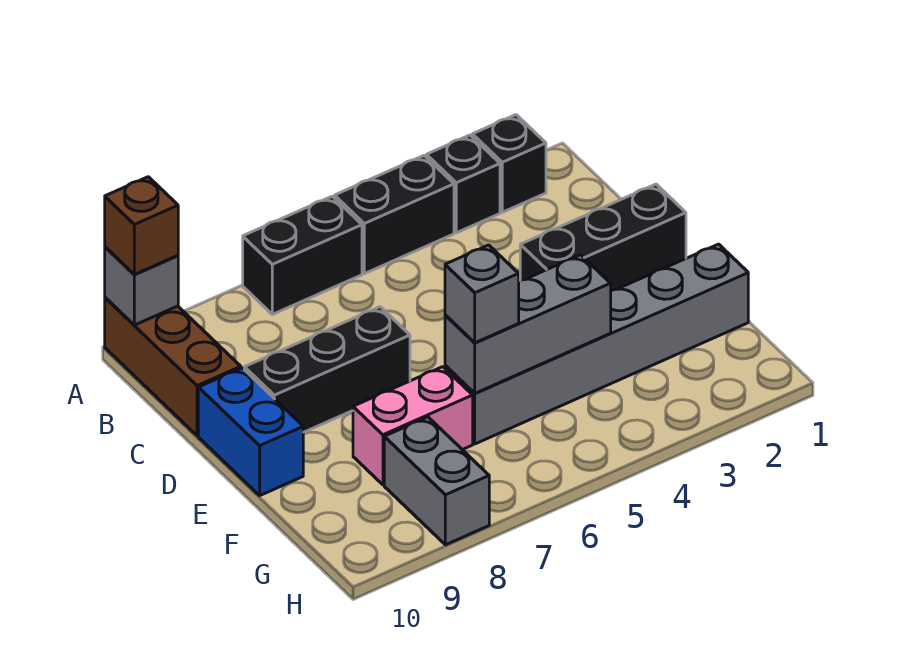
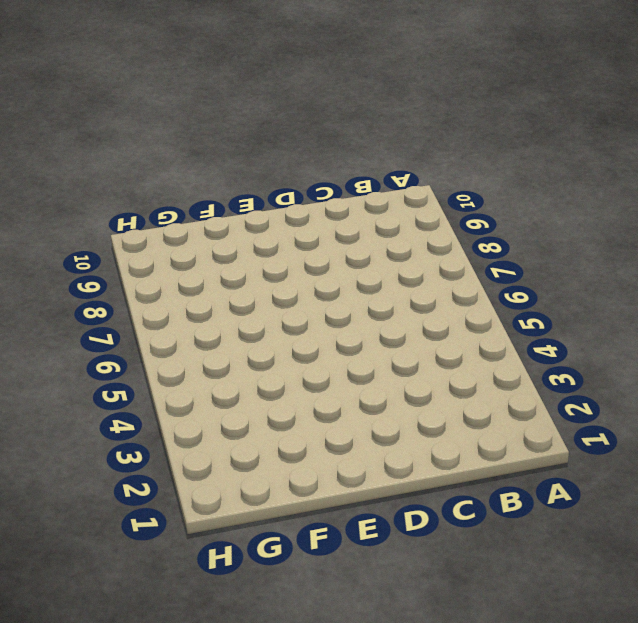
none -> black 1x1 brick [472,115,546,212]
none -> black 1x1 brick [426,135,500,233]
none -> black 1x2 brick [335,156,454,274]

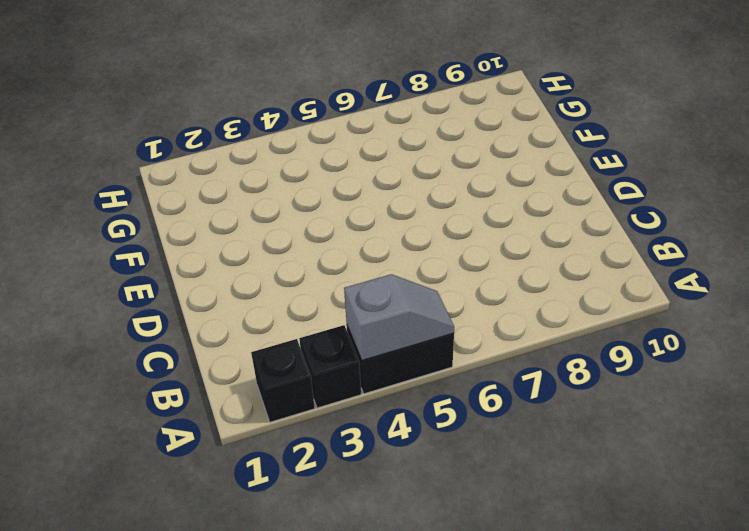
grey 1x2 slope [344,274,454,360] -> none
none -> black 1x2 brick [243,196,362,314]
none -> brown 1x3 brick [105,298,241,436]
none -> black 1x3 brick [520,184,686,291]

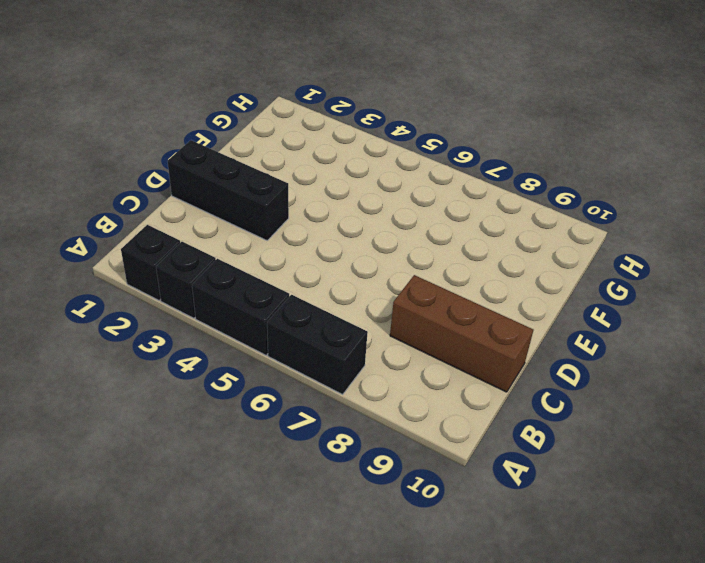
brown 1x3 brick [390,275,533,392] -> brown 1x3 brick turned to [105,298,241,436]
none -> black 1x3 brick [244,307,410,432]
none -> blue 1x2 brick [198,368,303,495]
none -> grey 1x6 brick [445,244,748,444]

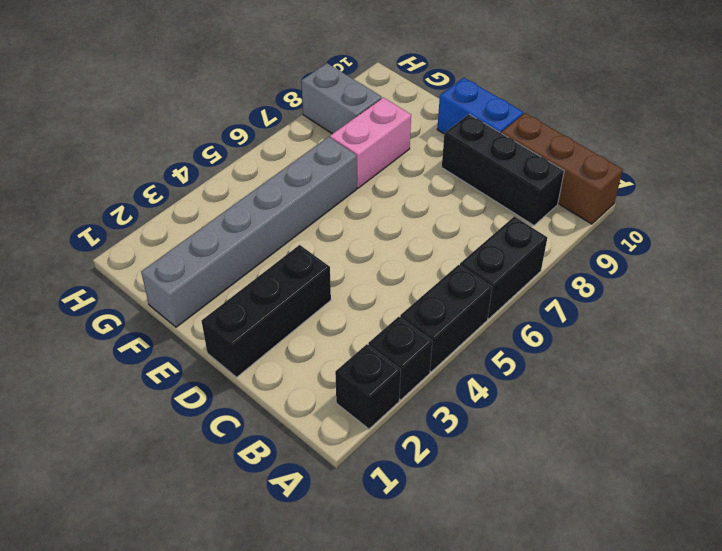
black 1x3 brick [442,114,564,225] -> black 1x3 brick turned to [244,307,410,432]
none -> grey 1x1 brick [105,247,178,325]
none -> grey 1x3 brick [445,255,611,393]
none -> brown 1x1 brick [105,177,178,275]

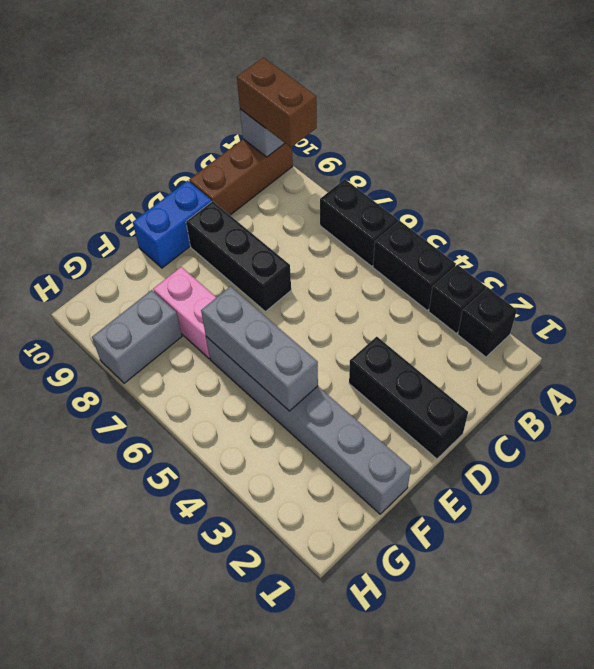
brown 1x2 brick [237,58,317,147] -> brown 1x1 brick [105,177,178,275]
none -> grey 1x1 brick [445,245,519,343]

